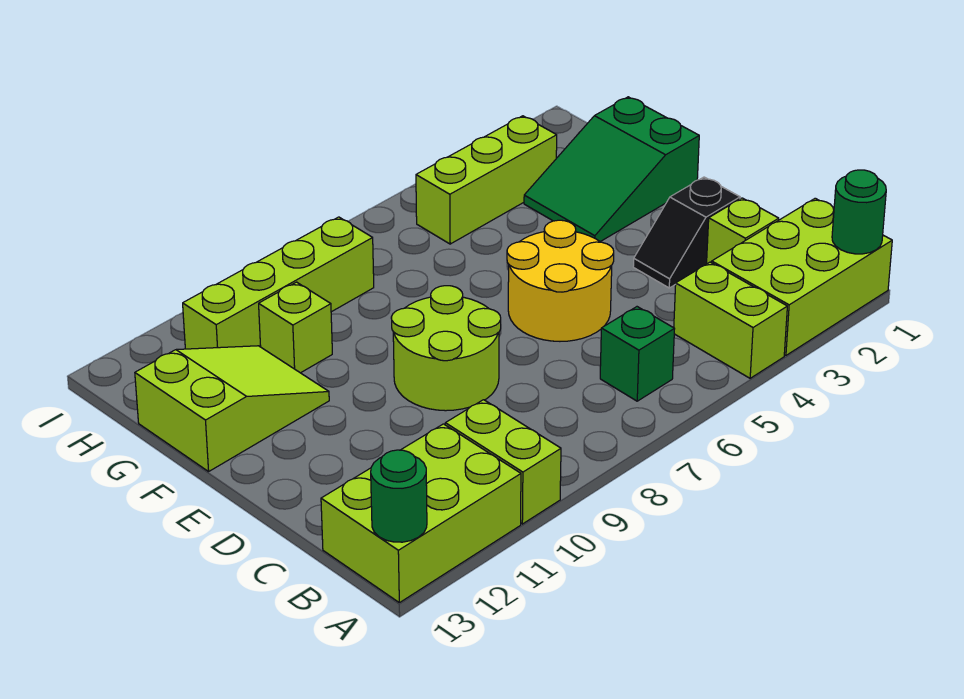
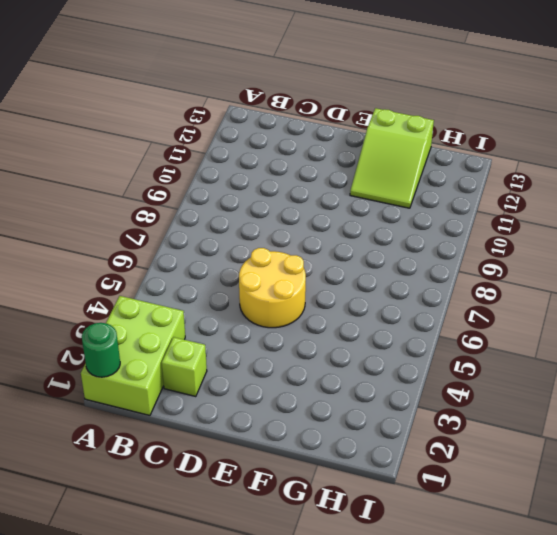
none -> lime 1x2 brick [674,262,787,378]
none -> lime 1x2 brick [445,400,561,524]
none -> lime 2x3 brick [321,424,521,603]

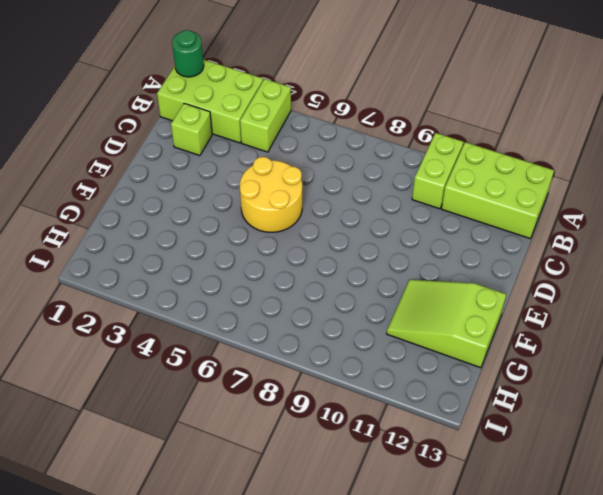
none -> green 1x1 brick [600,307,674,401]
none -> black 1x2 slope [633,177,740,288]
none -> lime 2x2 round brick [391,286,501,411]

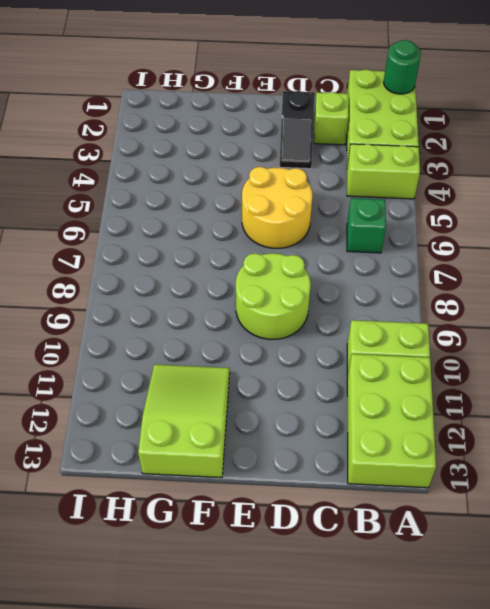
none -> green 2x3 slope [524,97,699,242]
none -> lime 1x1 brick [259,282,332,373]
none -> lime 1x3 brick [416,116,557,244]

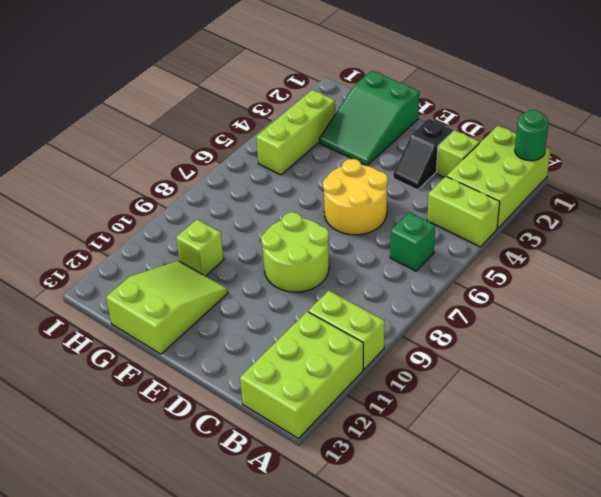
none -> lime 1x4 brick [183,217,374,349]
none -> green 1x1 round brick [371,450,427,542]

